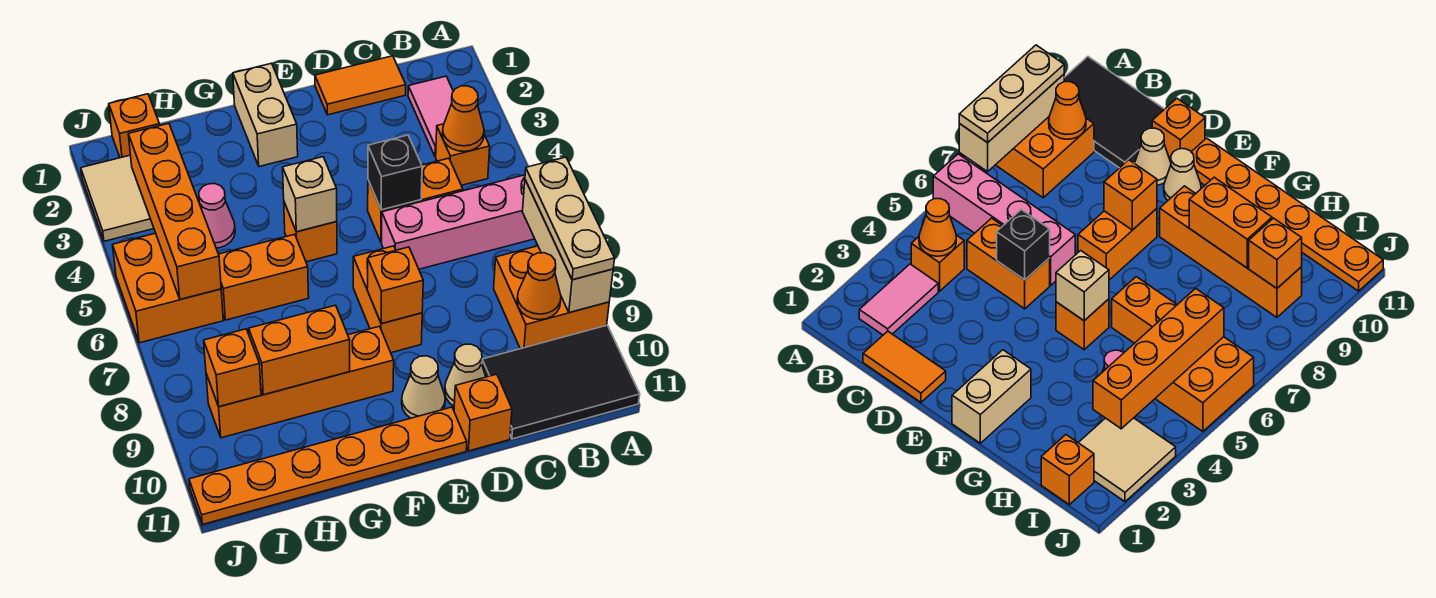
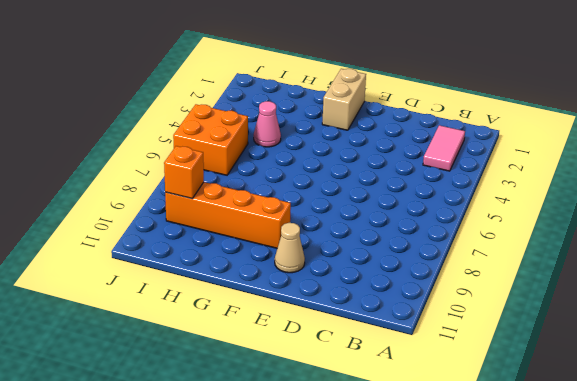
none -> pink 1x4 brick [382,175,535,269]
none -> orange 2x2 brick [494,246,609,349]
none -> black 2x3 tile [482,325,640,439]
none -> orange 1x1 brick [436,124,490,185]

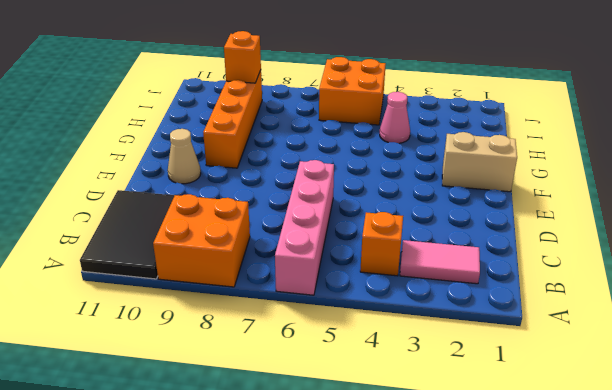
none -> orange 1x2 tile [315,56,406,115]
none -> orange 1x2 brick [368,158,463,242]
none -> tan 1x1 cone [445,344,486,406]
none -> orange 1x1 brick [454,374,512,451]

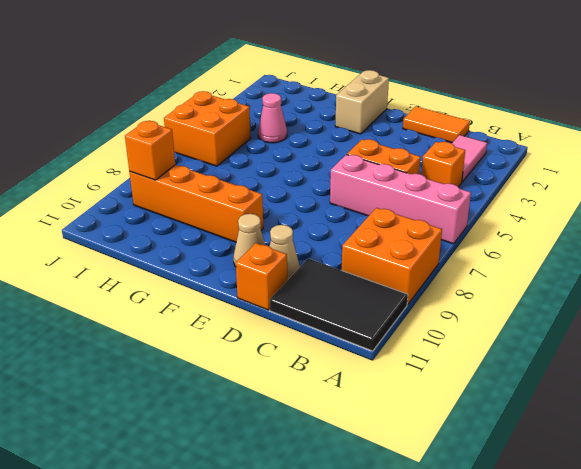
none -> orange 1x2 brick [353,246,422,353]
none -> orange 1x6 plate [189,407,467,524]
none -> orange 1x1 brick [284,202,337,262]
none -> orange 1x2 brick [219,234,309,320]

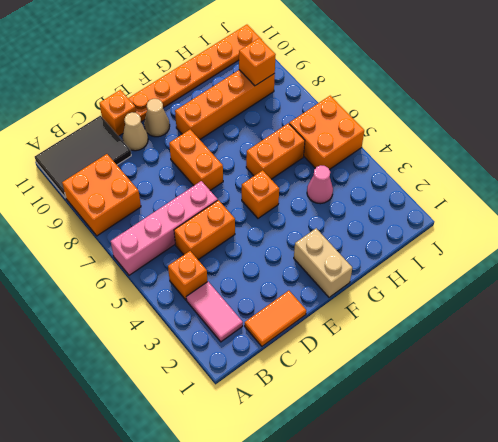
none -> orange 1x1 brick [109,94,160,158]
none -> tan 2x2 tile [81,155,154,241]
none -> tan 1x3 brick [523,180,613,313]
none -> orange 1x1 cone [442,86,484,152]

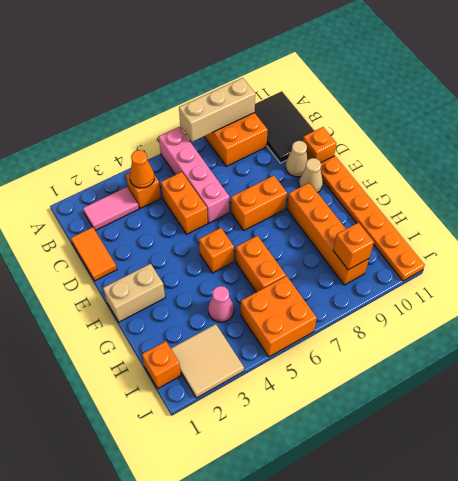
none -> orange 1x1 cone [517,253,561,320]
none -> black 1x1 brick [368,135,422,210]
none -> orange 1x1 brick [367,247,423,324]
none -> tan 1x1 brick [283,157,337,232]

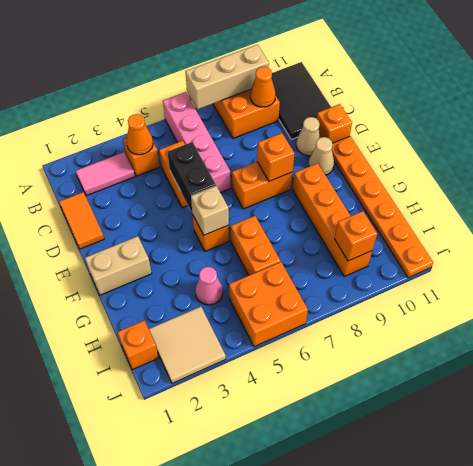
black 1x2 brick [168,142,216,212] -> black 1x1 brick [368,135,422,210]
none -> orange 1x2 brick [249,305,350,395]
none -> orange 1x4 brick [128,123,221,300]
none -> tan 1x3 plate [525,157,615,280]

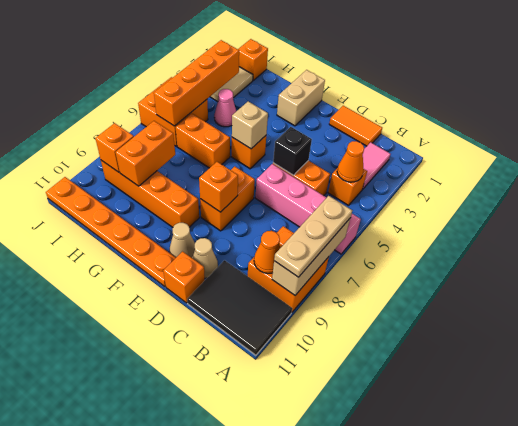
orange 1x2 brick [116,121,175,186] -> orange 1x2 brick turned to [249,305,350,395]

